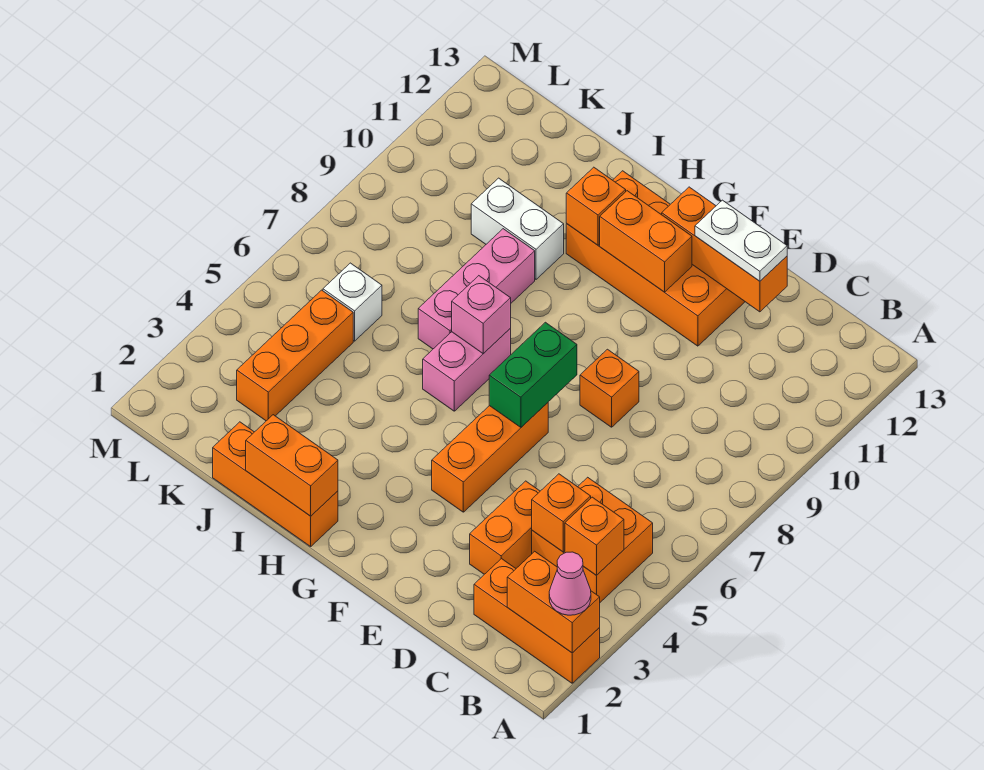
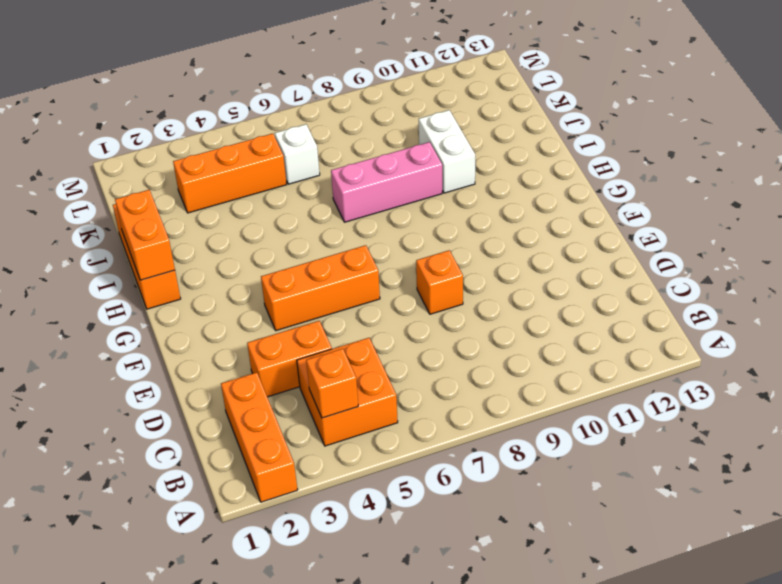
none -> orange 2x4 brick [566,171,745,346]
none -> pink 1x2 brick [423,329,511,411]
none -> orange 1x2 brick [507,551,600,653]

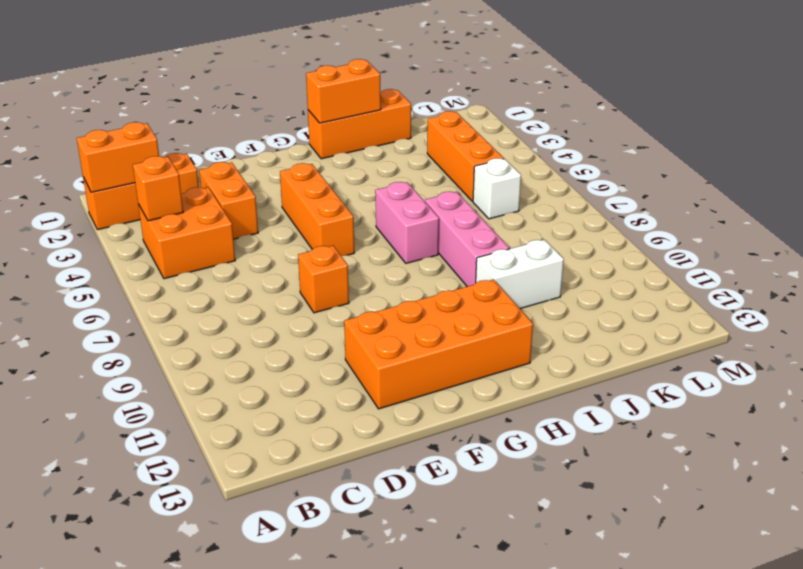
none -> orange 1x1 brick [532,474,591,552]
none -> orange 1x3 brick [662,187,787,312]
none -> green 1x2 brick [489,322,577,427]

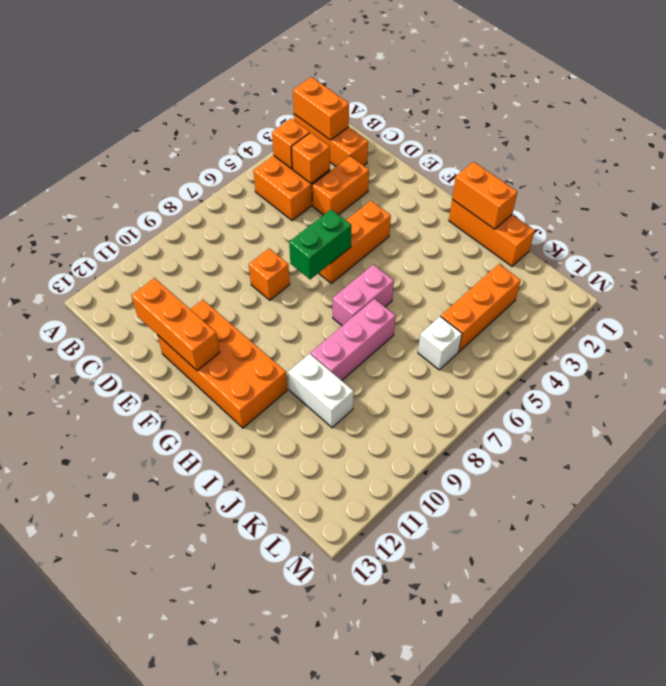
none -> orange 1x2 brick [600,191,692,292]
none -> pink 1x1 brick [452,276,511,354]
none -> orange 1x1 brick [566,167,626,245]

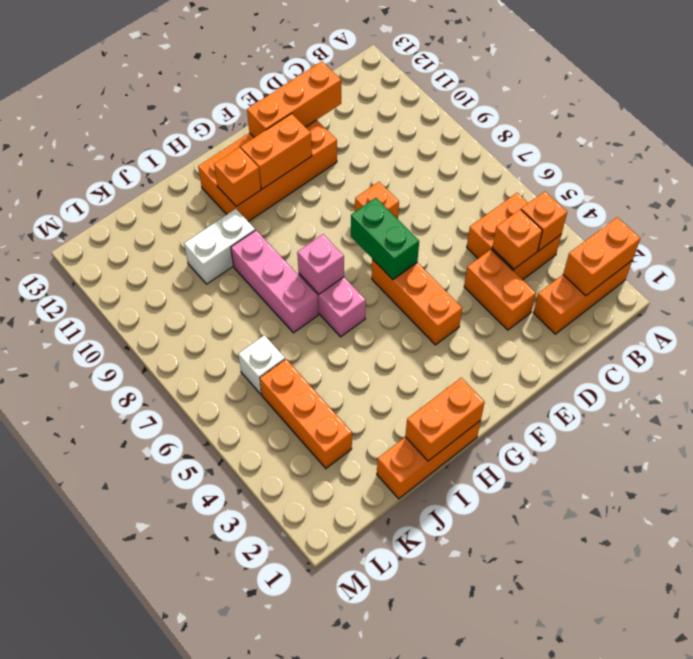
none -> pink 1x1 cone [549,552,591,615]
none -> white 1x2 plate [695,200,787,281]

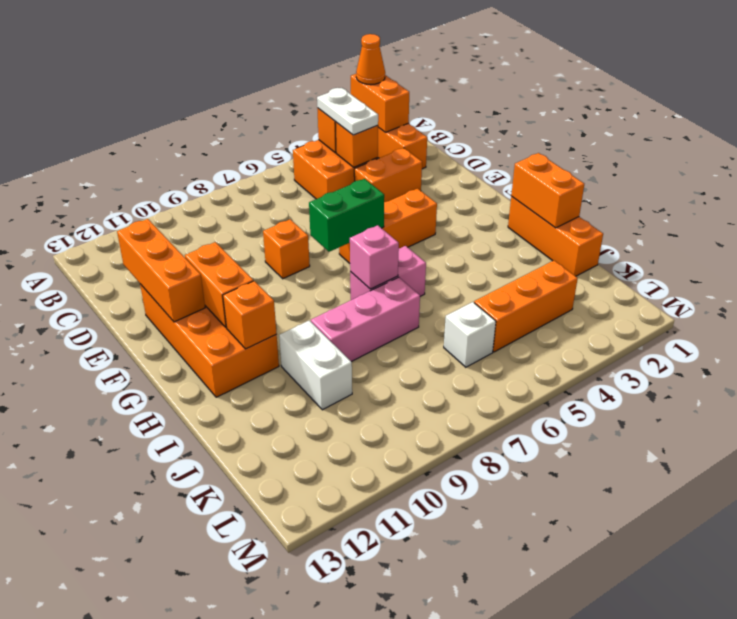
orange 1x1 cone [356,34,385,85] -> pink 1x1 cone [549,552,591,615]
white 1x2 plate [317,88,378,135] -> white 1x2 plate moved to [695,200,787,281]

